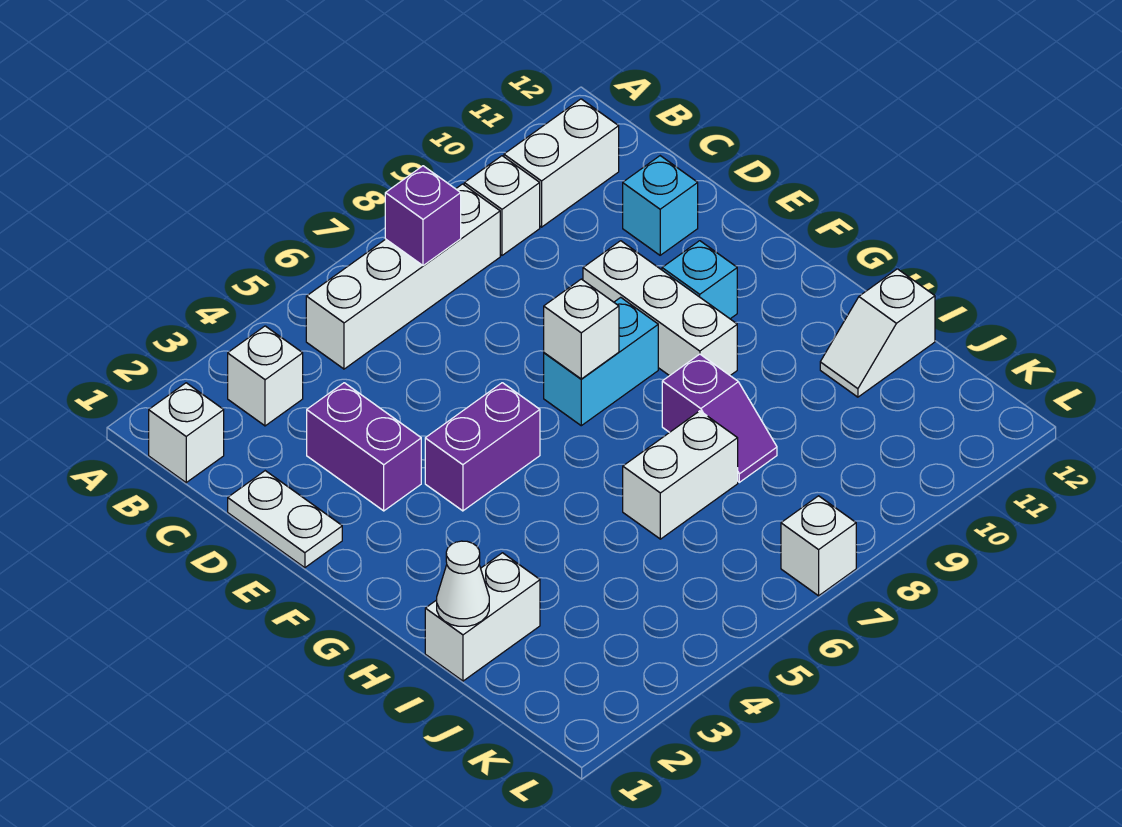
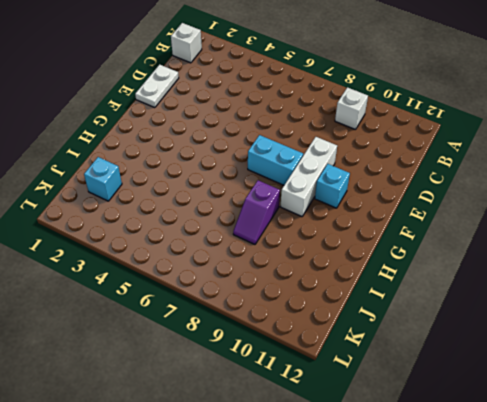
cyan 1x1 brick [84,157,122,201] -> cyan 1x1 brick moved to [623,156,698,255]
none -> white 1x1 brick [228,326,303,426]
none -> white 1x4 brick [306,184,500,369]
none -> white 1x2 brick [504,99,619,227]

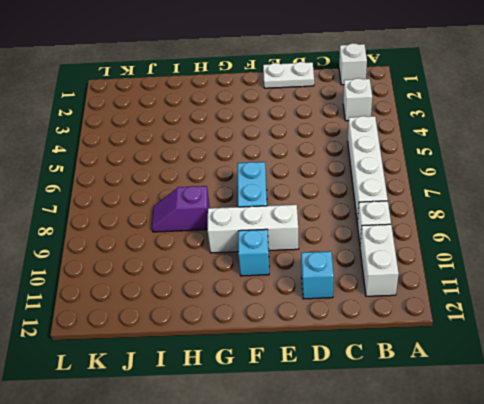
none -> purple 1x2 brick [307,383,421,511]
none -> purple 1x2 brick [425,383,540,511]
none -> white 1x2 brick [425,553,540,681]

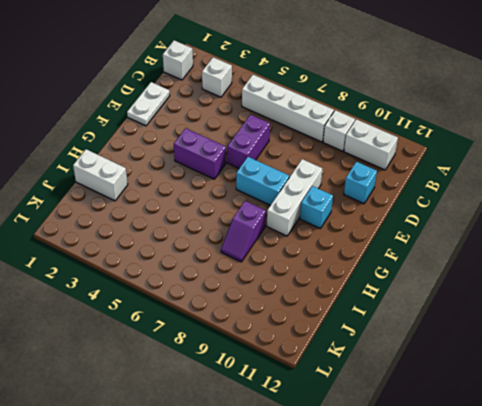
purple 1x2 brick [227,115,270,168] -> purple 1x2 brick moved to [307,383,421,511]
none -> white 1x2 brick [623,411,738,539]
none -> white 1x2 slope [820,269,935,397]
none -> white 1x1 brick [781,496,856,596]

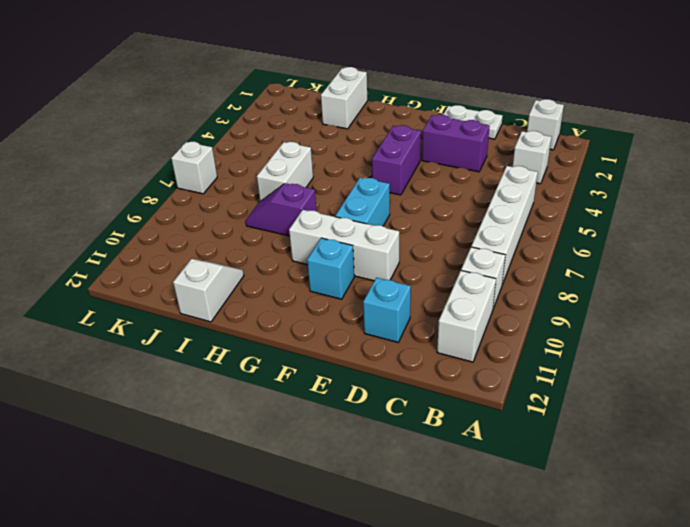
none -> purple 1x1 brick [385,166,461,266]
none -> white 1x1 brick [544,279,619,379]
none -> white 1x1 cone [437,541,489,626]

